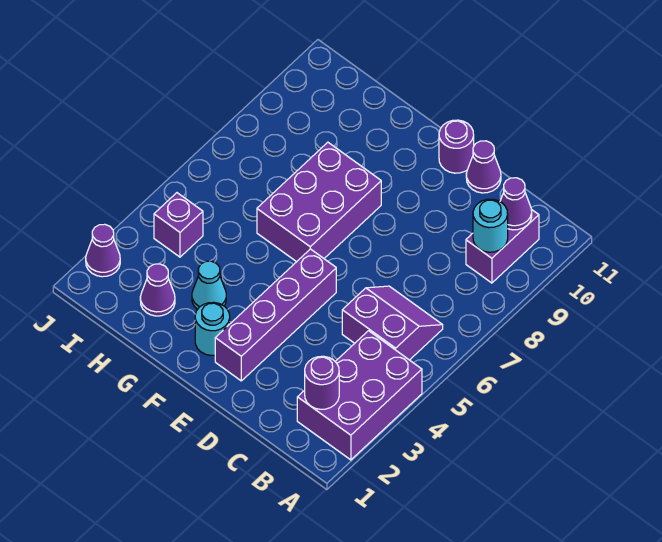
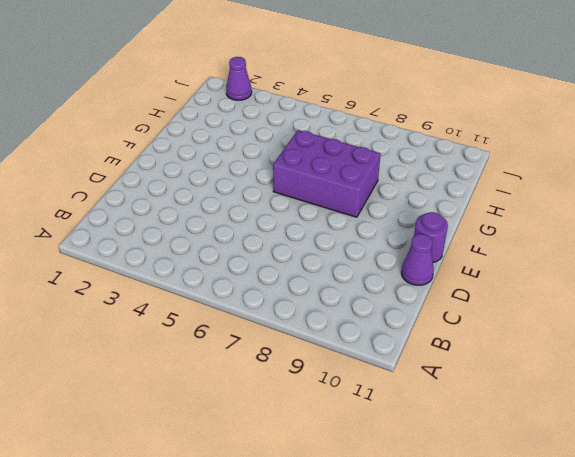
none -> purple 2x3 brick [297,331,422,460]
none -> purple 2x2 slope [342,286,443,360]
none -> purple 1x2 brick [466,209,539,283]

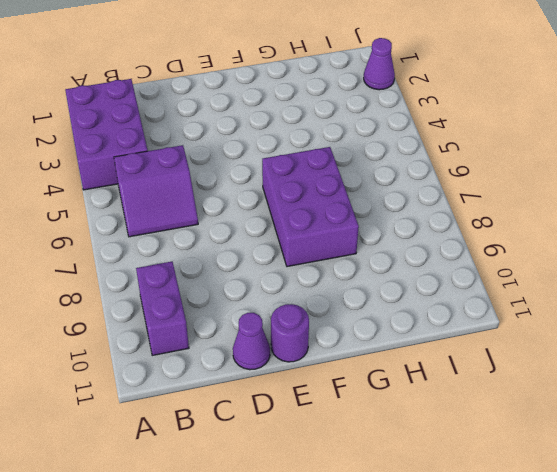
none -> purple 1x4 brick [215,249,336,381]
none -> cyan 1x1 round brick [195,302,230,355]
none -> cyan 1x1 cone [192,261,226,310]

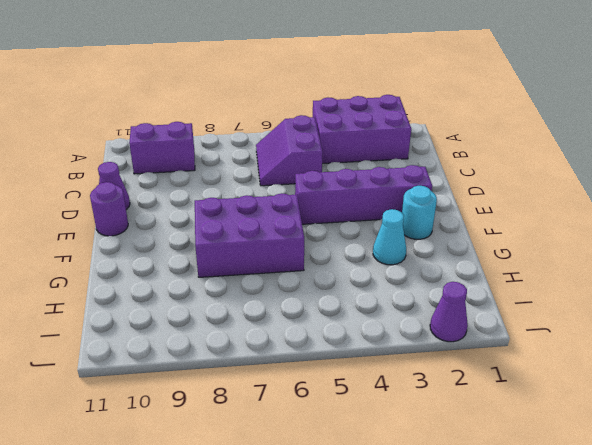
none -> purple 1x1 cone [140,264,175,316]
none -> purple 1x1 brick [154,193,203,257]
none -> purple 1x1 round brick [305,356,339,409]

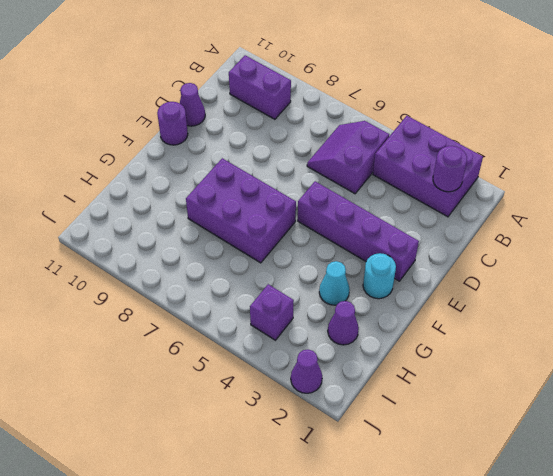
none -> cyan 1x1 round brick [473,199,508,252]
none -> purple 1x1 cone [500,178,532,230]

